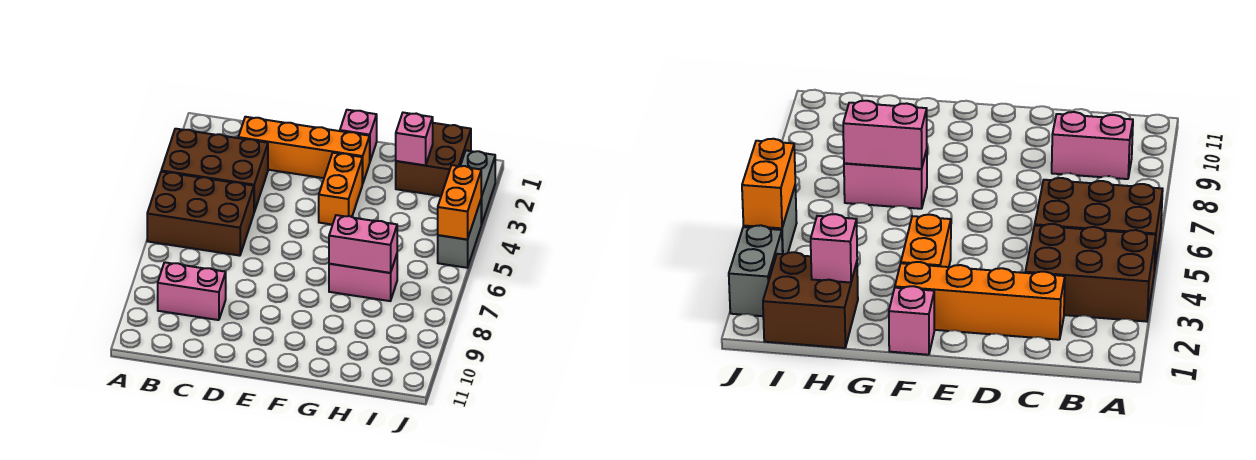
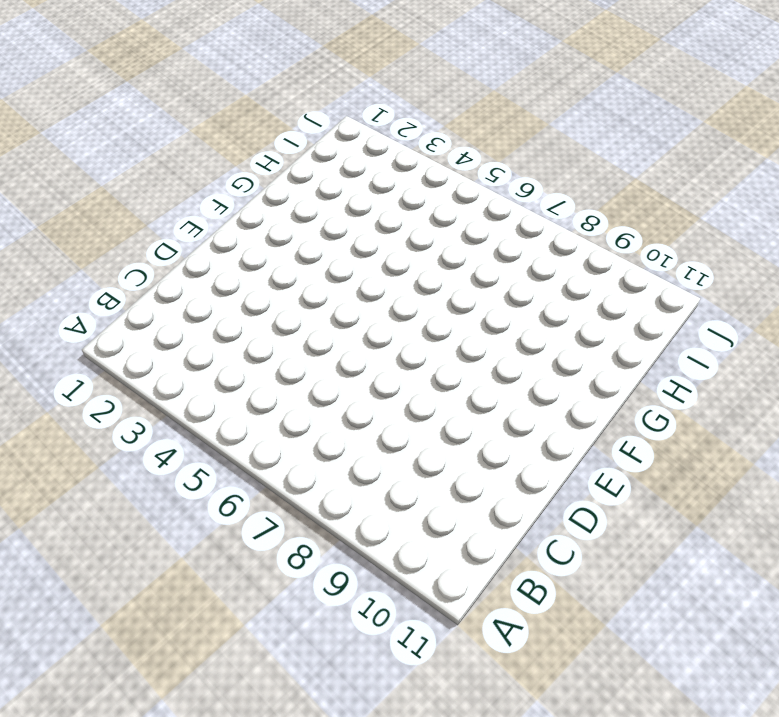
none -> brown 2x3 brick [161,129,268,212]
none -> brown 2x3 brick [147,172,254,256]
none -> pink 1x2 brick [158,262,226,320]

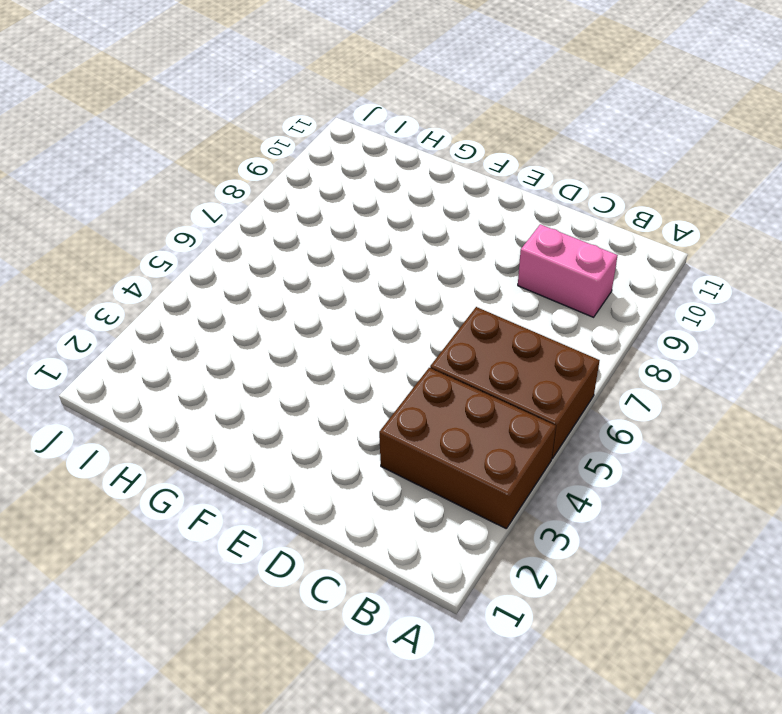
none -> orange 1x4 brick [238,117,370,184]
none -> pink 1x1 brick [340,110,377,161]
none -> orange 1x2 brick [319,153,362,225]

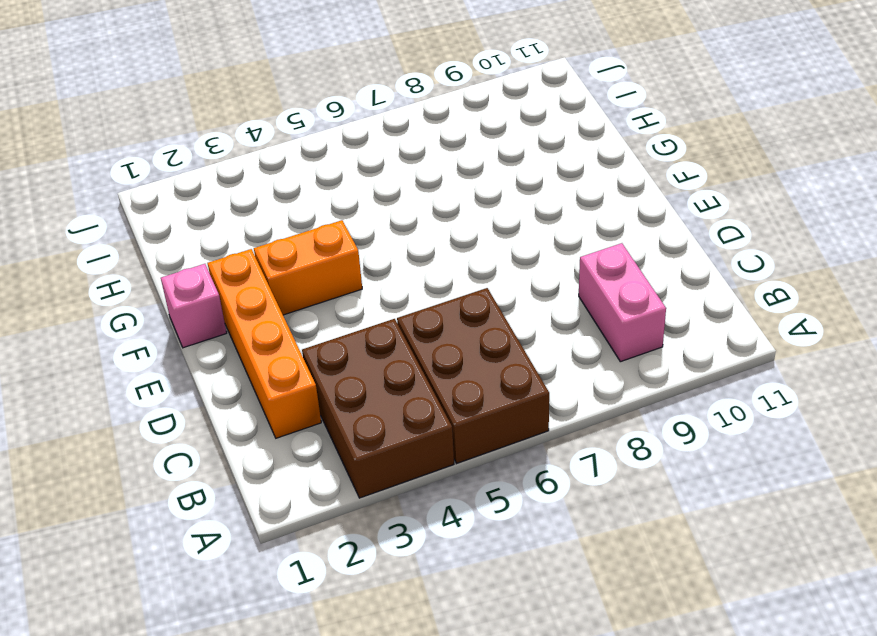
none -> pink 1x2 brick [329,255,397,301]
none -> brown 2x2 brick [396,123,471,196]
none -> grey 1x2 brick [461,150,495,225]

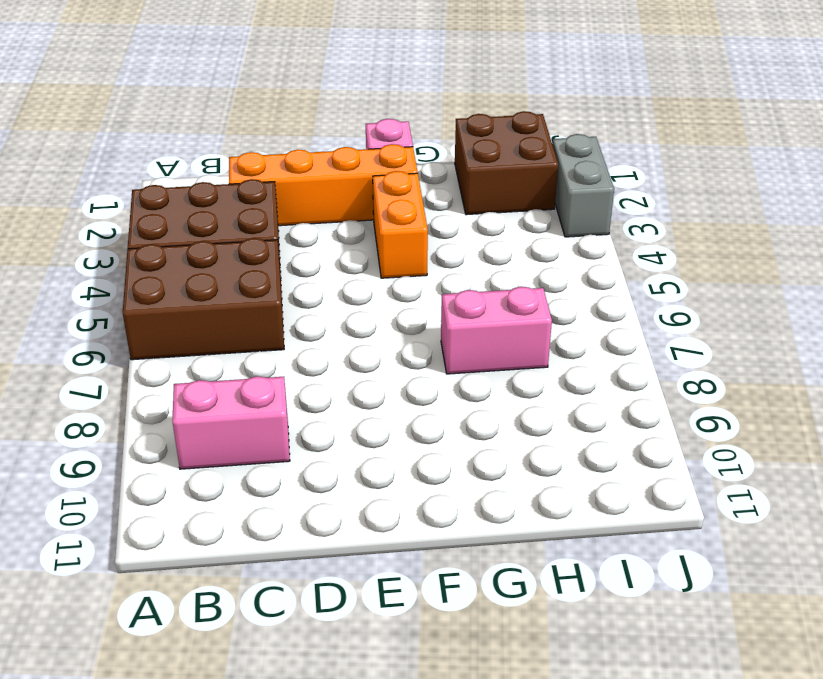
none -> grey 1x2 brick [438,200,481,268]
none -> pink 1x2 brick [329,215,397,273]
none -> pink 1x1 brick [396,113,433,165]

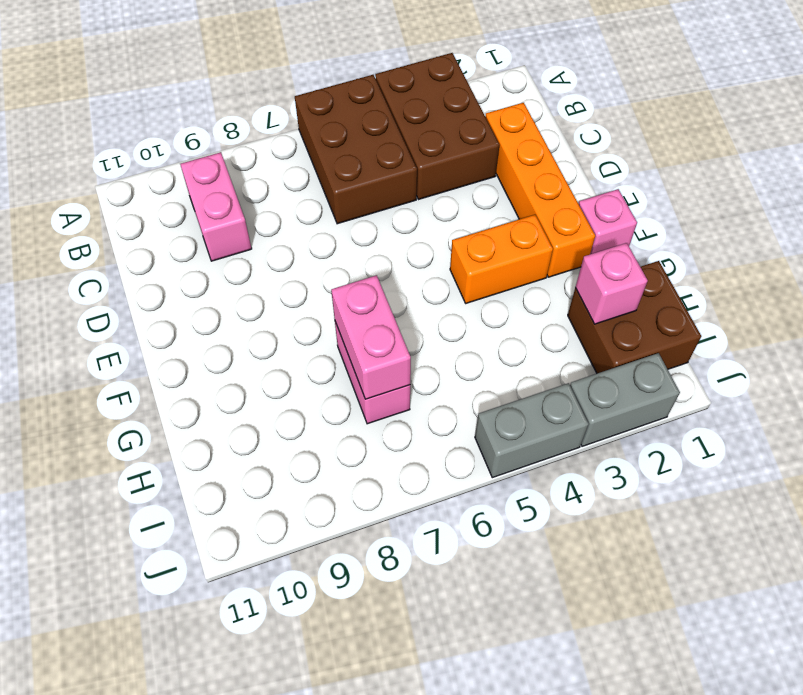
none -> orange 1x2 brick [438,165,481,240]

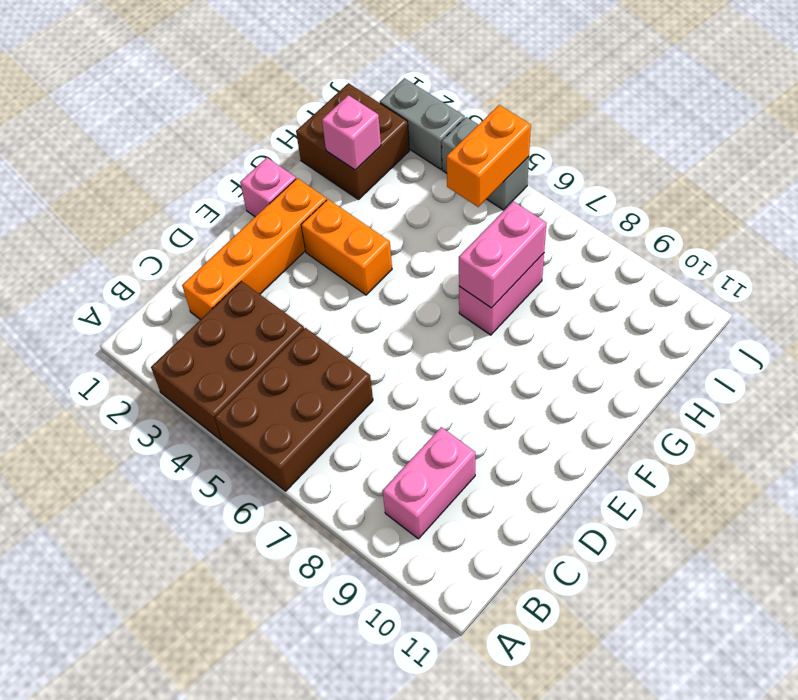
orange 1x2 brick [447,105,531,207] -> orange 1x2 brick turned to [438,165,481,240]

